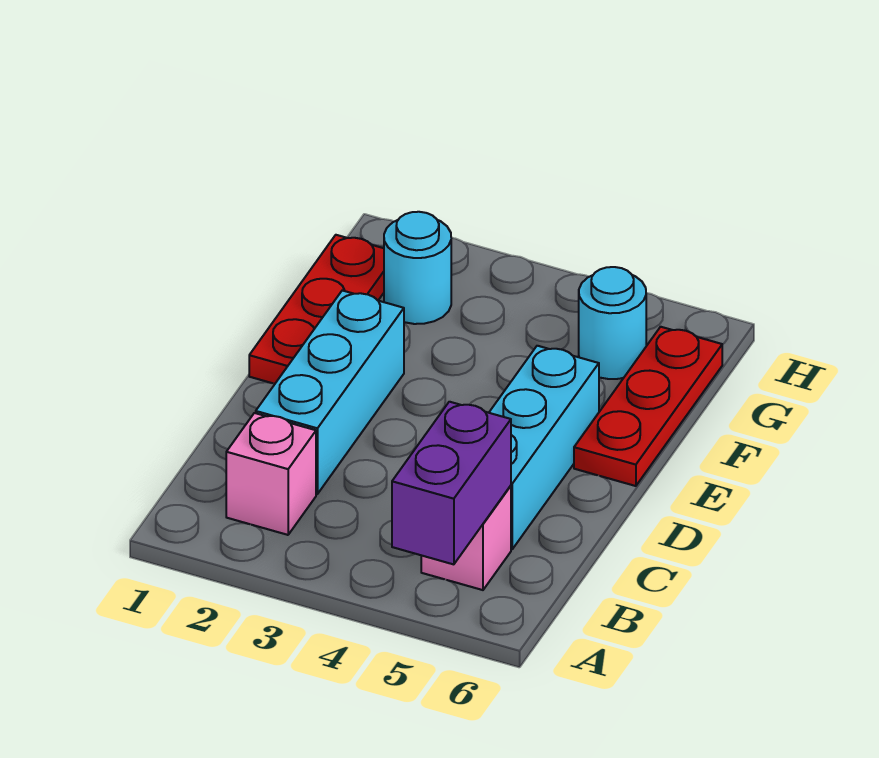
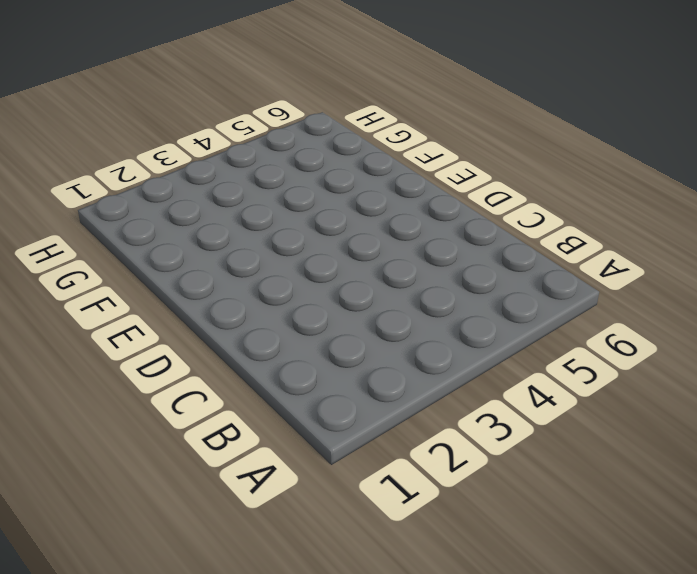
none -> pink 1x1 brick [226,413,316,535]
none -> pink 1x1 brick [421,486,511,590]

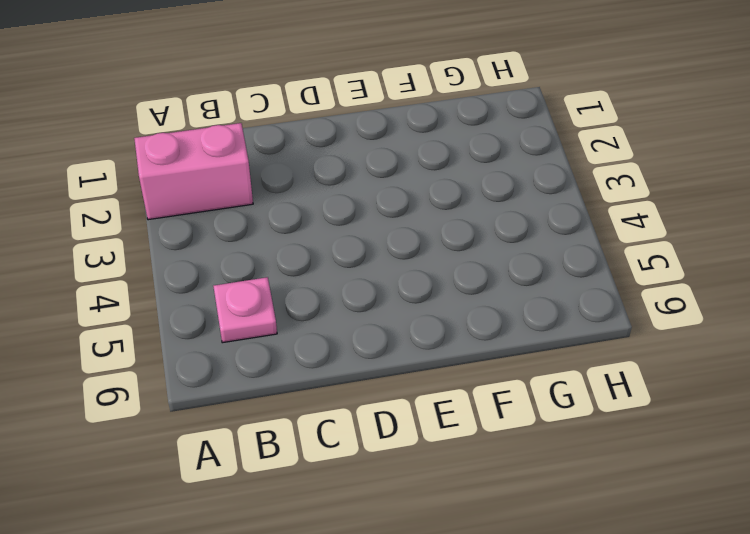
pink 1x2 brick [134,123,253,220] -> pink 1x1 brick [226,413,316,535]
pink 1x1 plate [213,277,277,343] -> pink 1x1 brick [421,486,511,590]
none -> cyan 1x3 brick [256,290,404,494]
none -> cyan 1x3 brick [489,346,599,549]

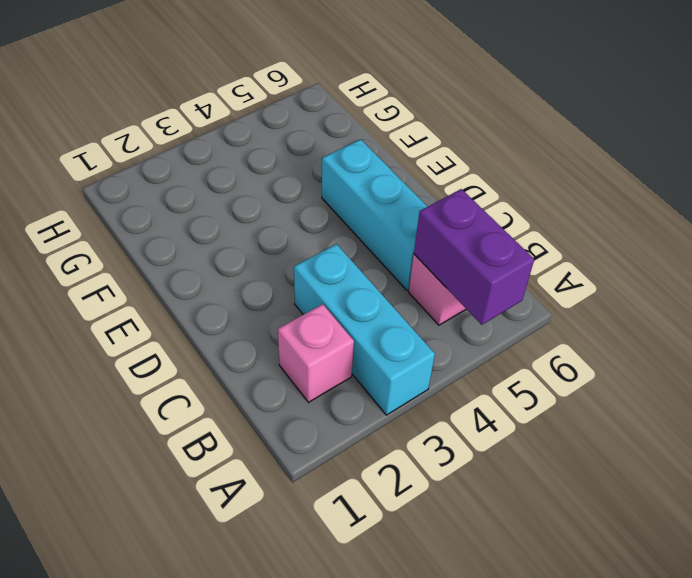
cyan 1x3 brick [294,244,435,415] -> cyan 1x3 brick moved to [256,290,404,494]
none -> red 1x3 plate [249,235,384,384]
none -> red 1x3 plate [574,327,722,486]

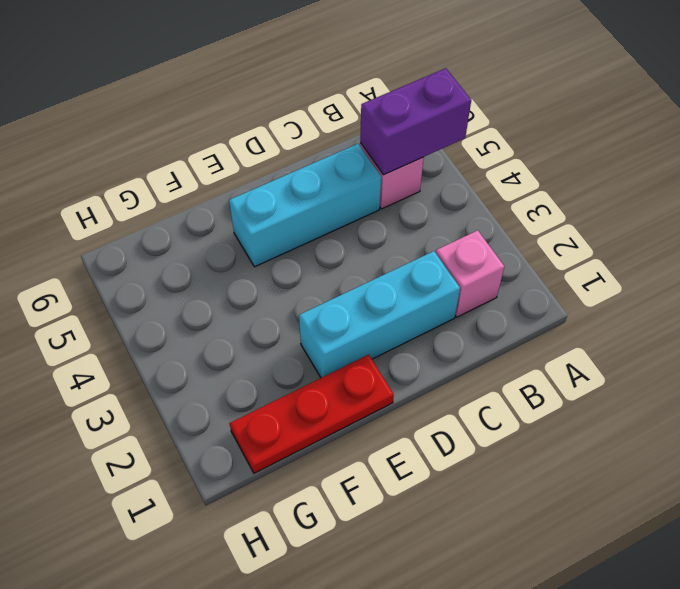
none -> red 1x3 plate [574,327,722,486]
none -> cyan 1x1 round brick [384,212,451,324]

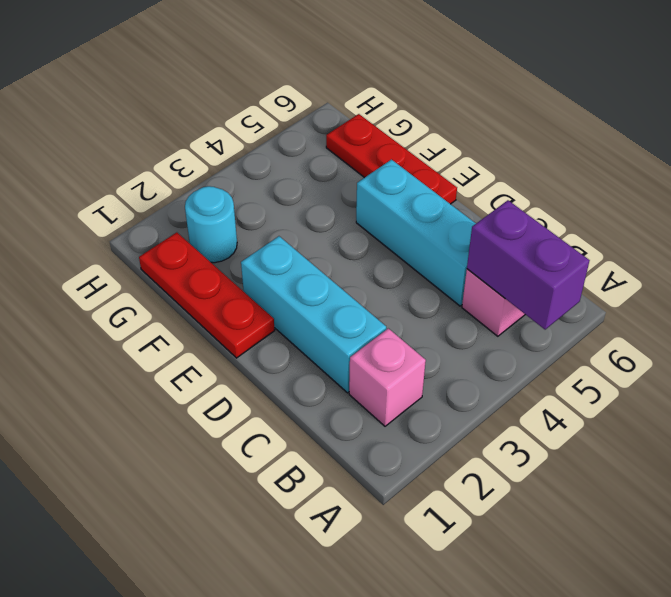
none -> cyan 1x1 round brick [579,267,646,379]

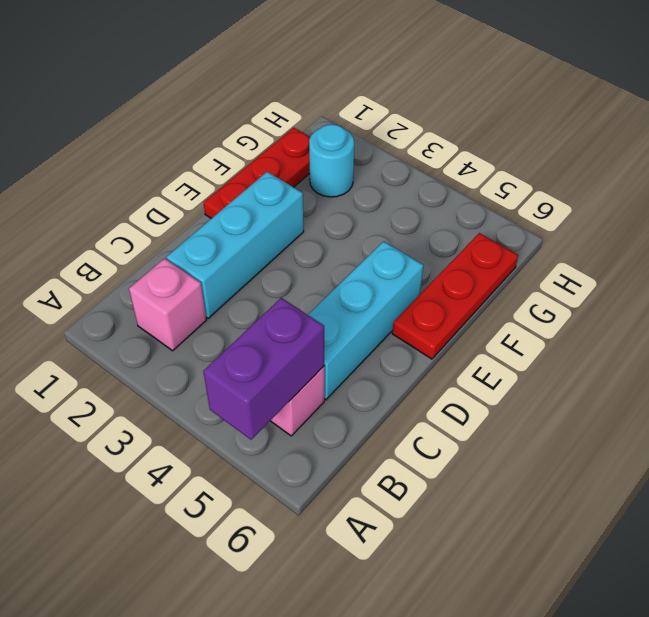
none -> cyan 1x1 round brick [579,267,646,379]

